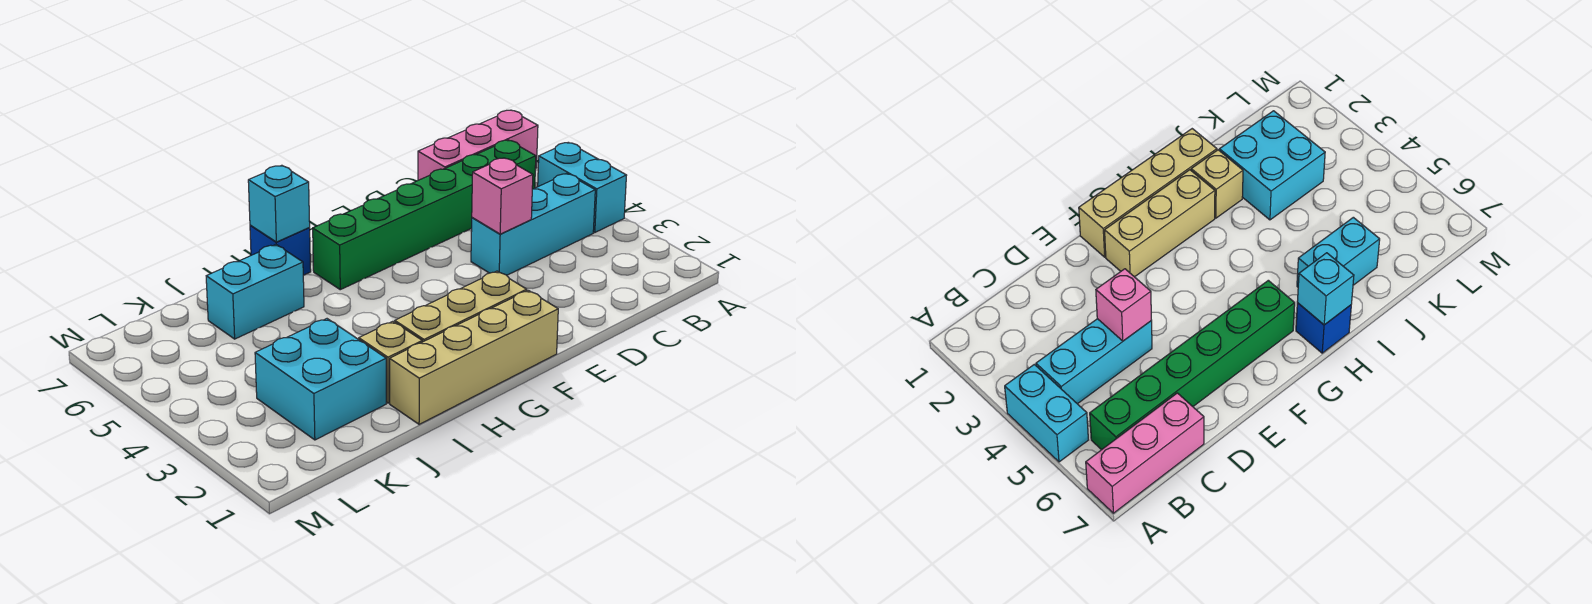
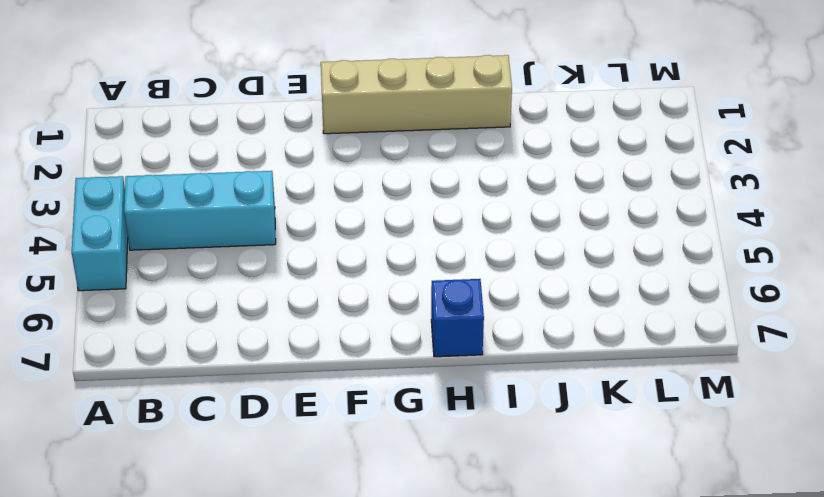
none -> pink 1x3 brick [418,110,538,180]
none -> green 1x6 brick [313,140,536,290]
none -> tan 1x3 brick [395,271,527,342]

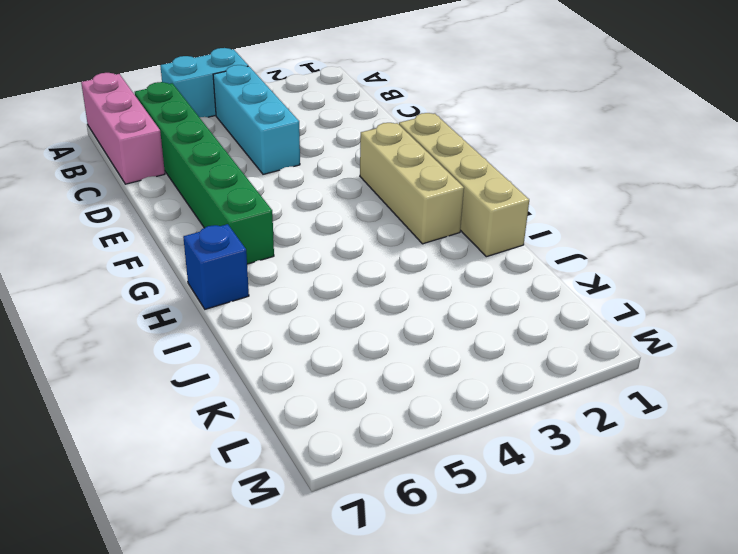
none -> tan 1x1 brick [359,321,422,403]
none -> cyan 1x2 brick [206,245,304,339]
none -> cyan 2x2 brick [255,319,386,440]

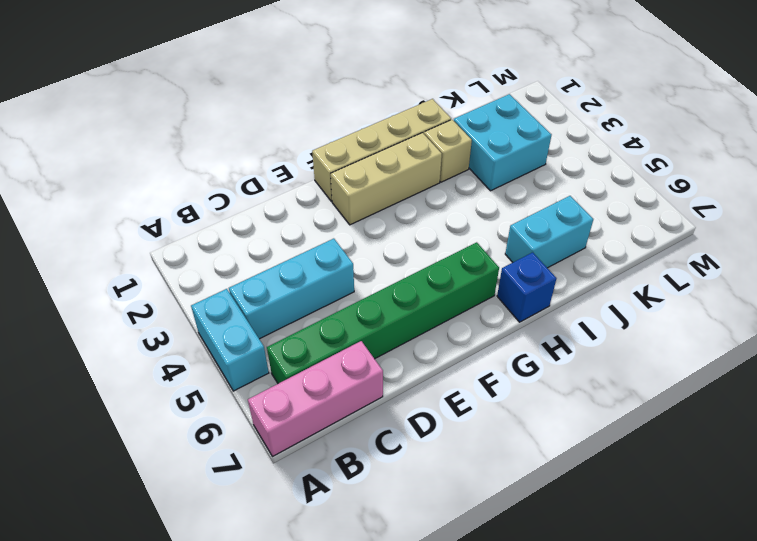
none -> pink 1x1 brick [472,158,533,234]
none -> cyan 1x1 brick [248,165,310,242]

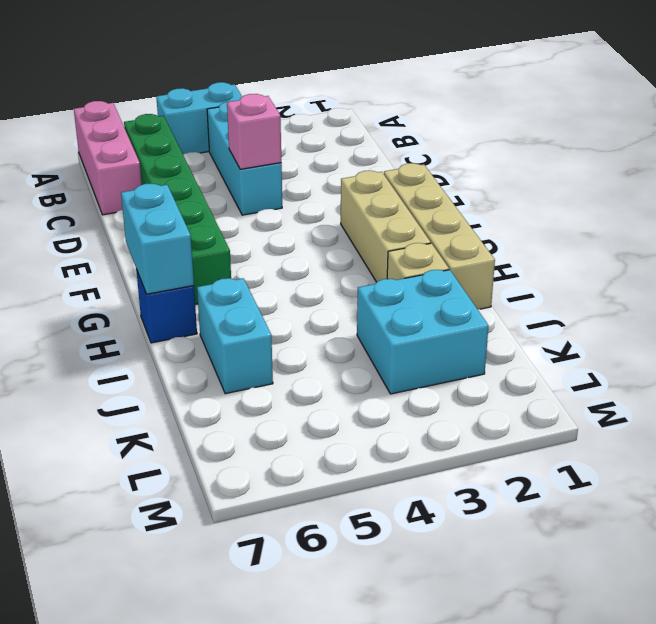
cyan 1x2 brick [121,184,194,294] -> cyan 1x1 brick [248,165,310,242]

